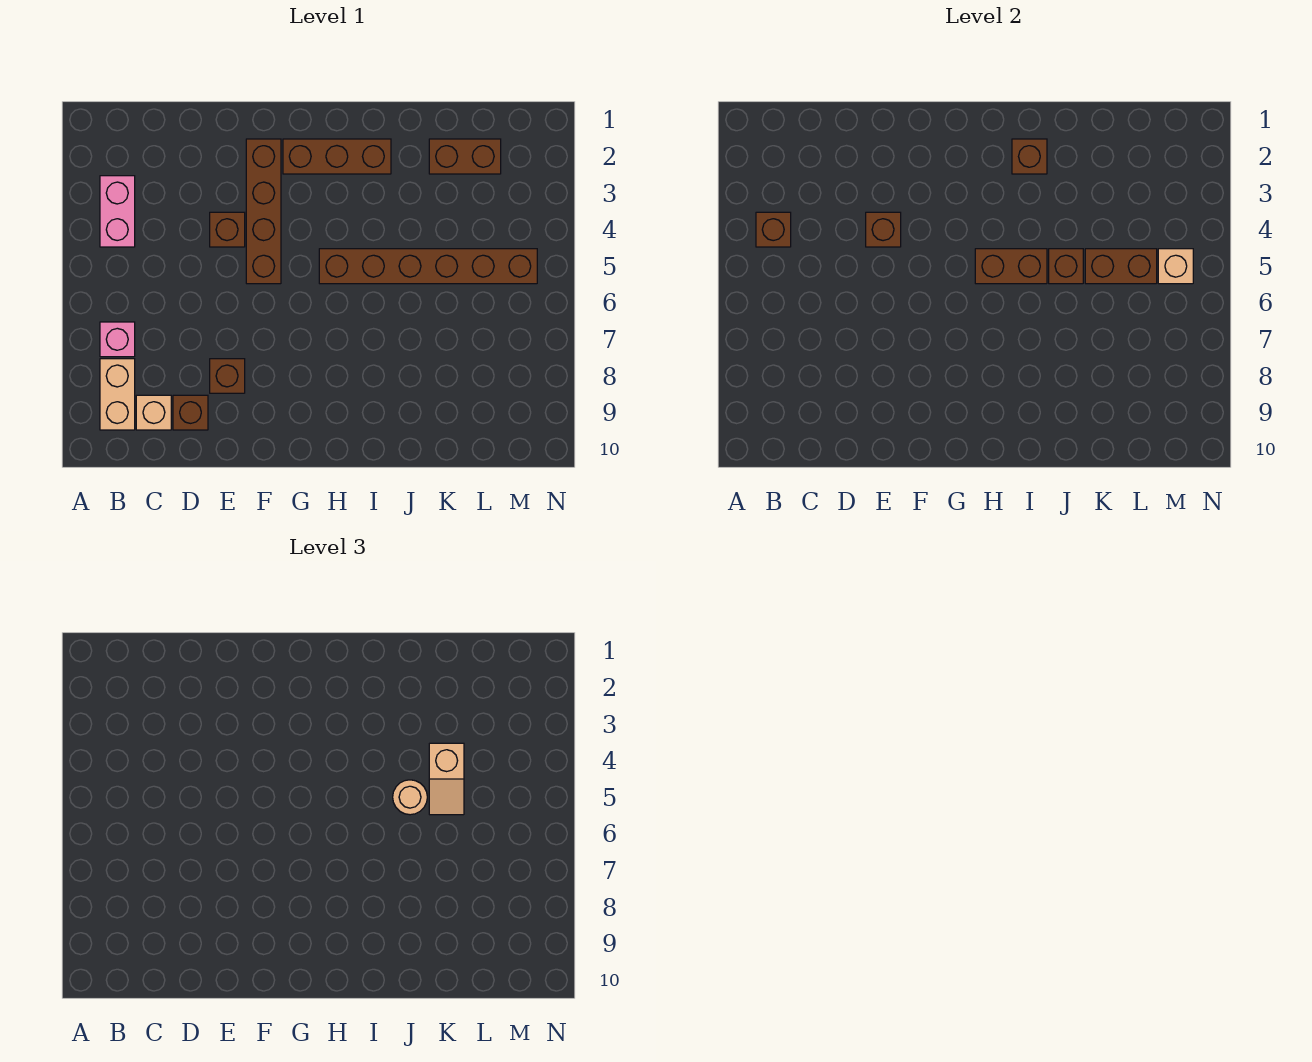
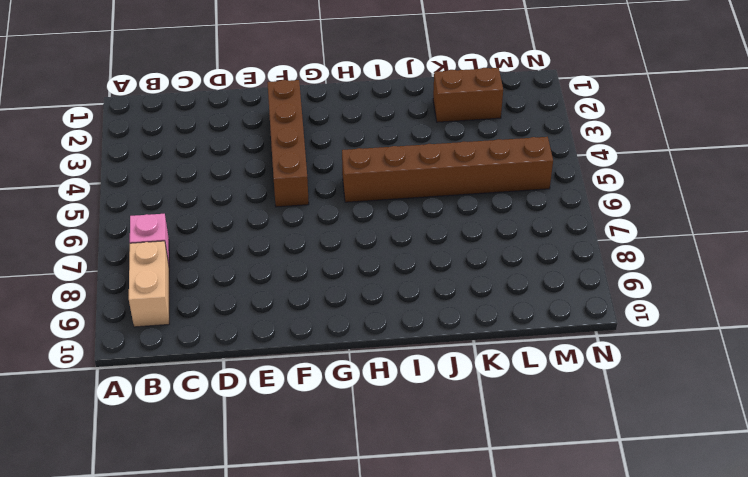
none -> pink 1x2 brick [100,176,135,247]
none -> tan 1x1 brick [136,395,171,430]
none -> brown 1x1 brick [173,395,208,430]

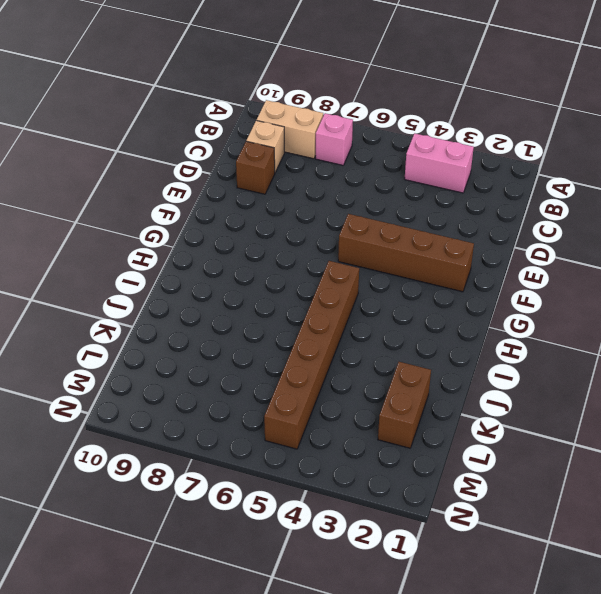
none -> brown 1x1 brick [210,212,245,247]
none -> brown 1x1 brick [210,359,245,393]
none -> brown 1x3 brick [283,139,391,174]

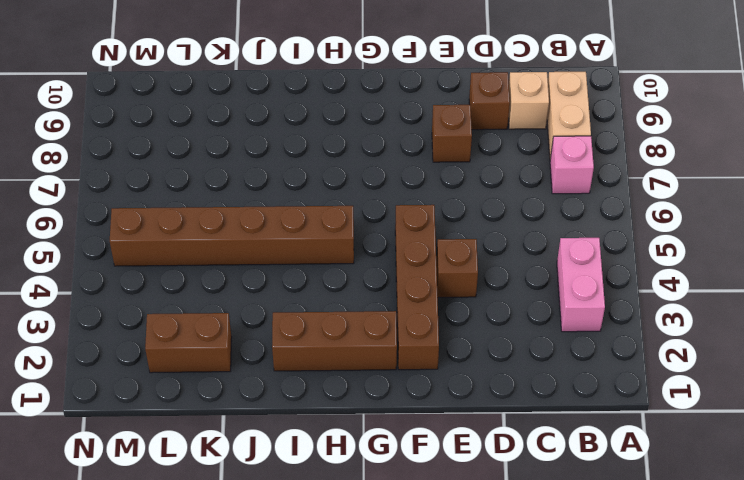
none -> brown 1x1 brick [756,212,791,247]
none -> brown 1x1 brick [866,212,901,247]
none -> brown 1x2 brick [975,249,1047,284]

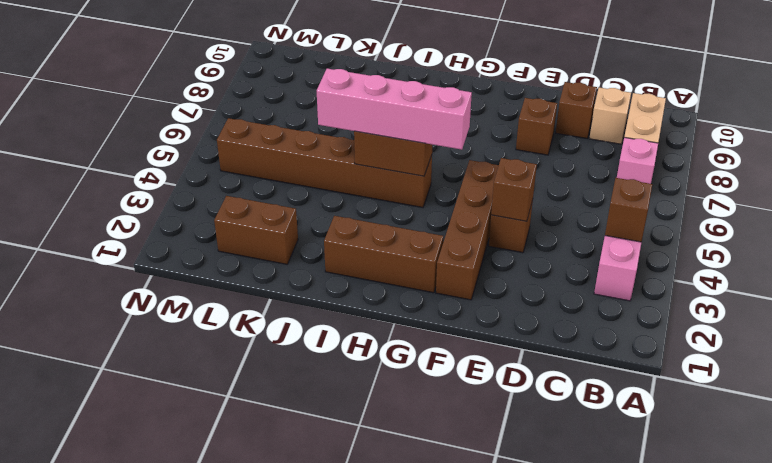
pink 1x4 brick [317,68,472,150] -> tan 1x1 round brick [393,780,427,815]
none -> brown 1x1 brick [1012,139,1047,174]
none -> brown 1x1 brick [1049,249,1083,284]
none -> brown 1x2 brick [1085,249,1157,284]

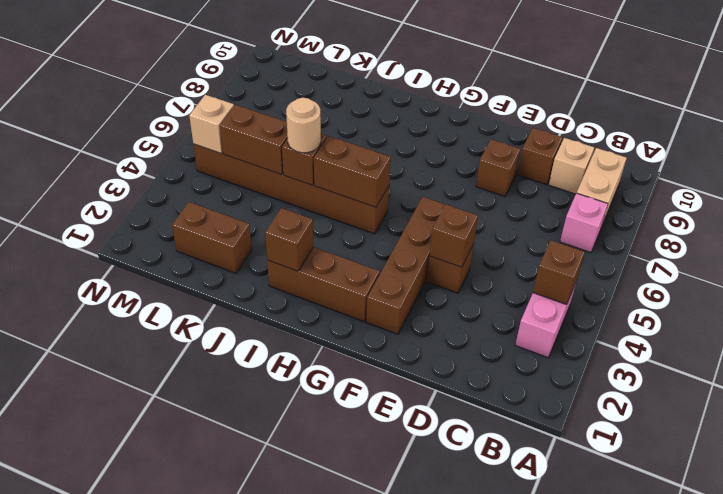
none -> tan 1x2 slope [429,743,464,815]

